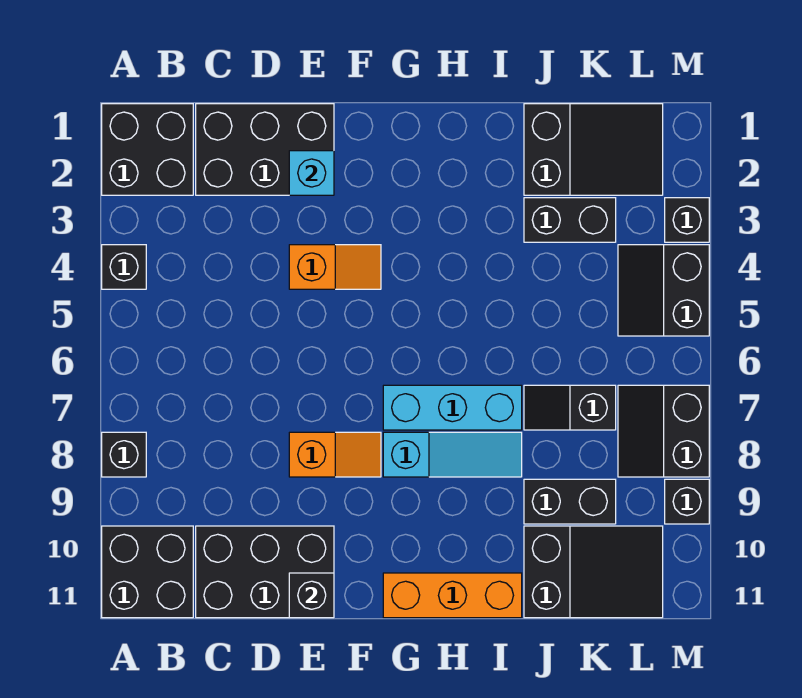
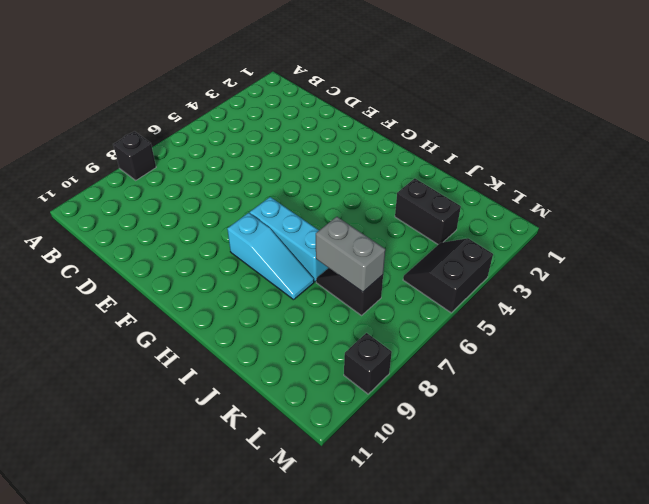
grey 1x2 brick [316,217,385,292] -> none
none -> black 2x2 brick [102,104,193,195]
none -> black 1x1 brick [102,245,146,289]
none -> black 2x2 brick [102,526,193,618]

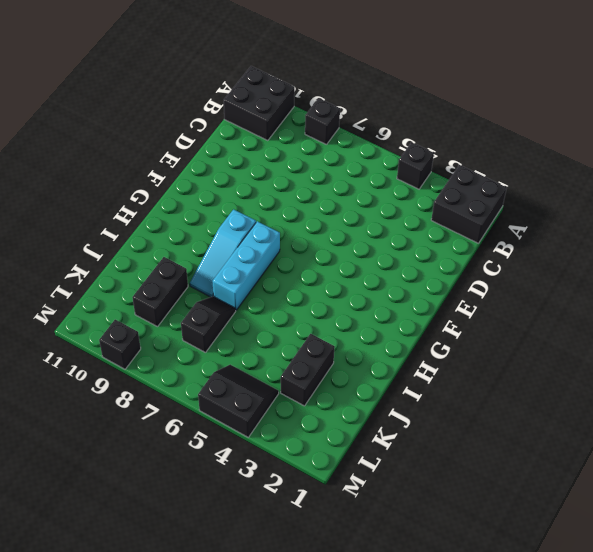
none -> black 2x3 brick [196,104,334,195]
none -> black 2x3 brick [196,526,334,618]
none -> orange 1x2 slope [289,245,381,289]

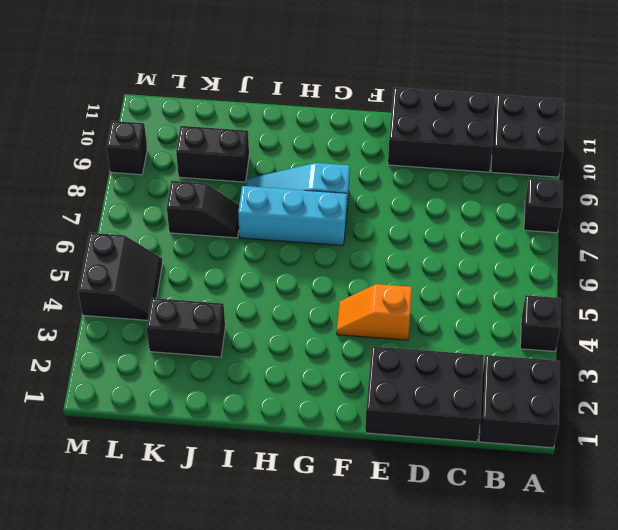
none -> orange 1x2 slope [289,432,381,477]
none -> orange 1x3 brick [383,573,522,618]
none -> black 2x3 slope [524,104,663,195]

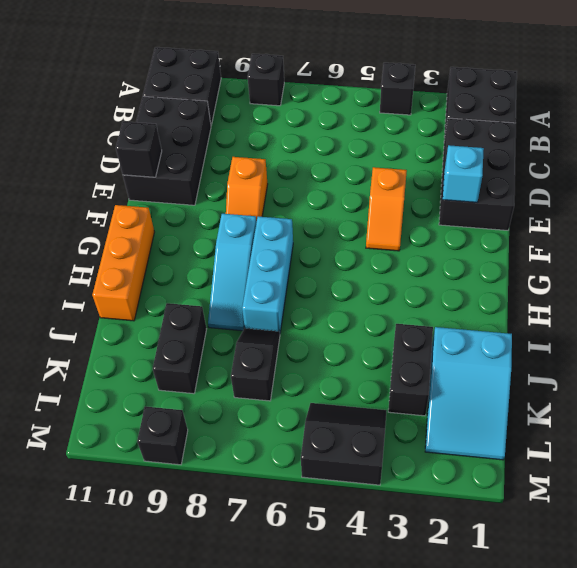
cyan 2x3 slope [425,327,512,460] -> black 2x3 slope [524,104,663,195]
none -> black 2x3 slope [524,526,663,618]
none -> black 2x2 slope [618,385,709,477]
none -> black 1x1 brick [665,198,709,242]

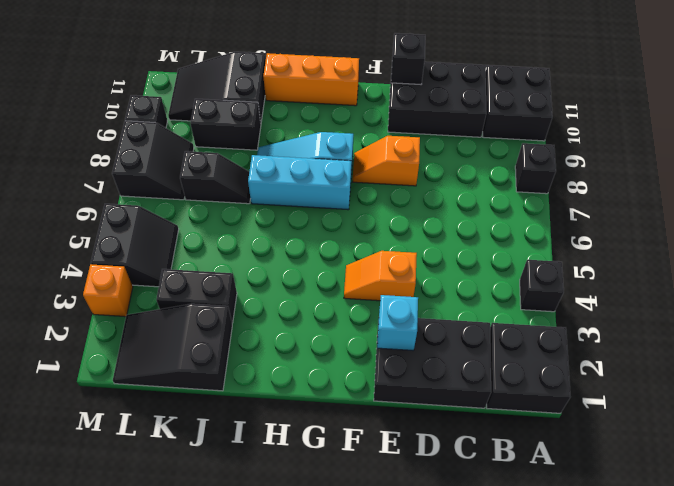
orange 1x1 brick [83,264,133,317] -> black 1x1 brick [665,198,709,242]

